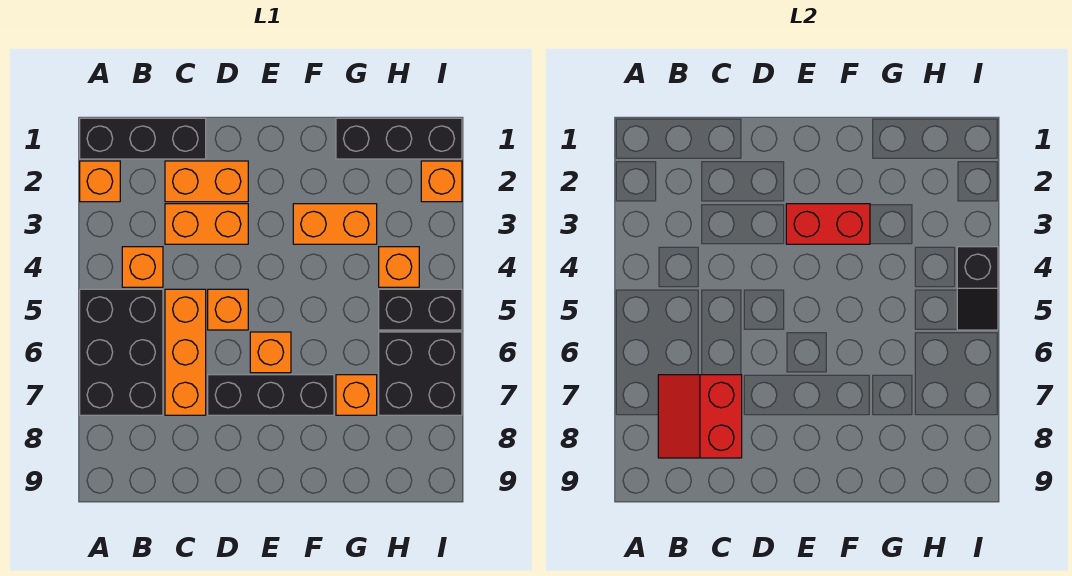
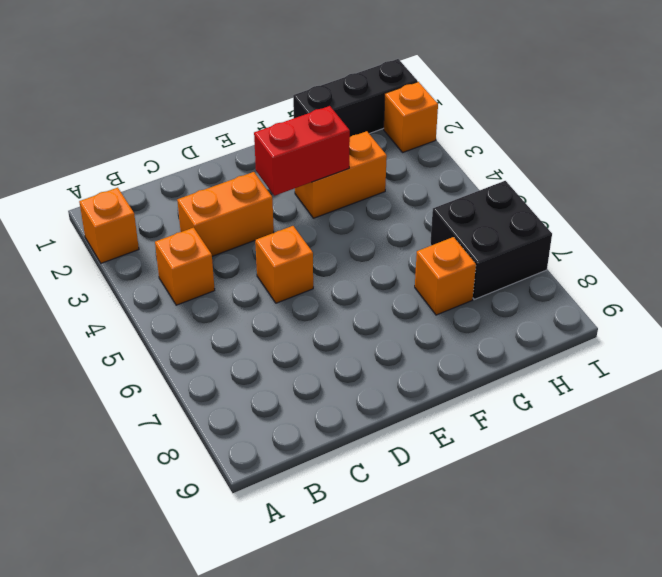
none -> black 1x3 brick [80,118,206,159]
none -> black 2x3 brick [80,289,163,415]
none -> orange 1x2 brick [165,161,248,202]

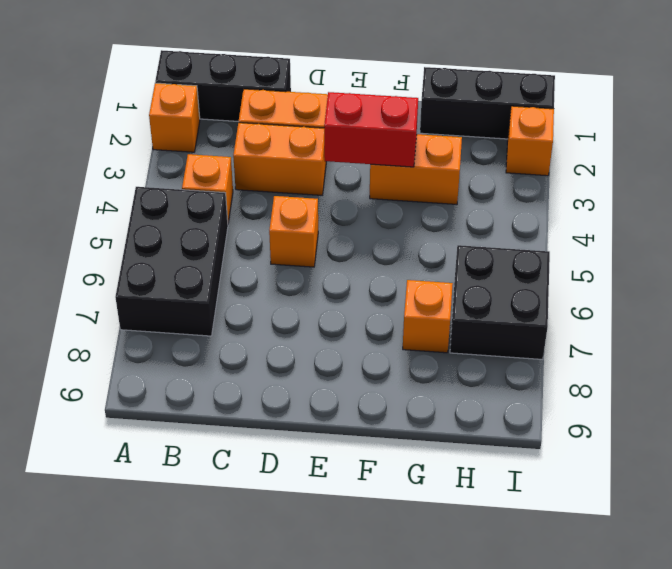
none -> orange 1x3 brick [165,289,206,415]
none -> black 1x3 brick [208,375,334,415]
none -> orange 1x1 brick [250,332,291,373]

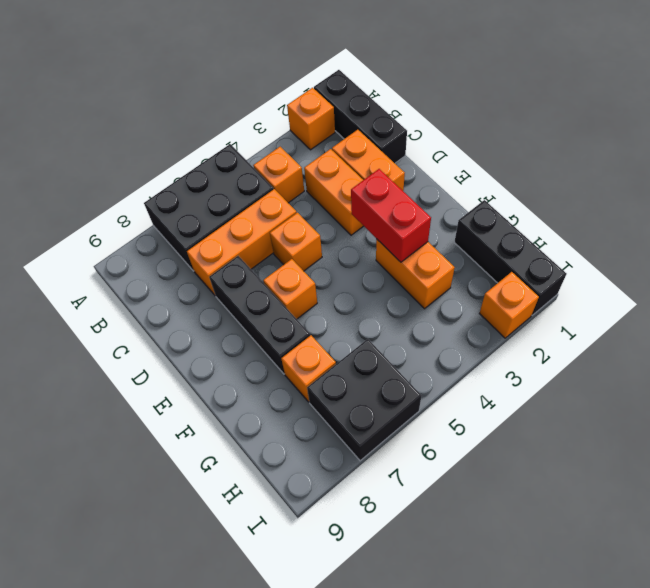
none -> orange 1x1 brick [379,247,419,287]
none -> black 1x2 brick [379,289,462,330]
none -> red 2x2 slope [658,375,742,458]

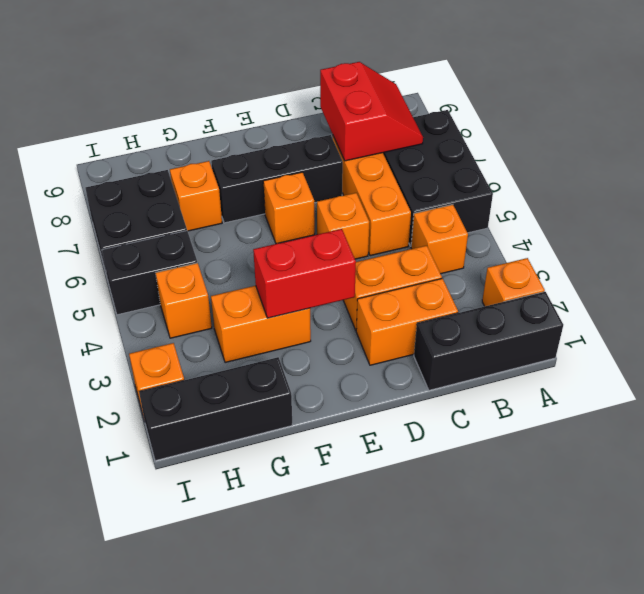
none -> black 1x2 slope [957,247,998,330]

